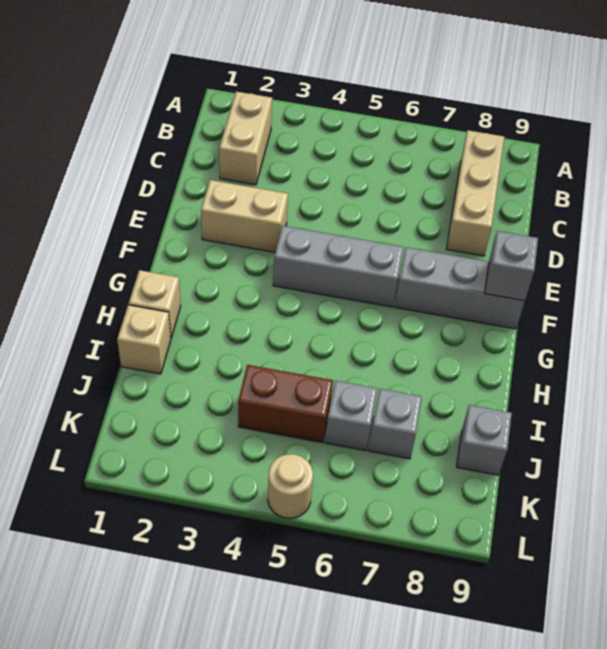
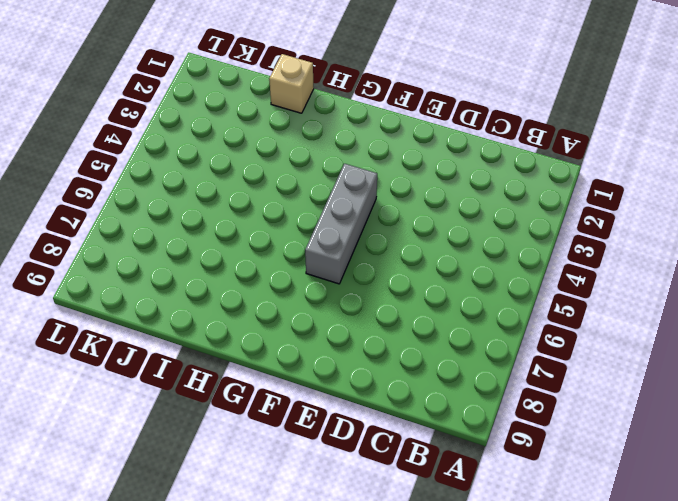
none -> tan 1x2 brick [219,92,272,185]
none -> tan 1x3 brick [447,130,504,256]
none -> tan 1x2 brick [201,180,288,252]

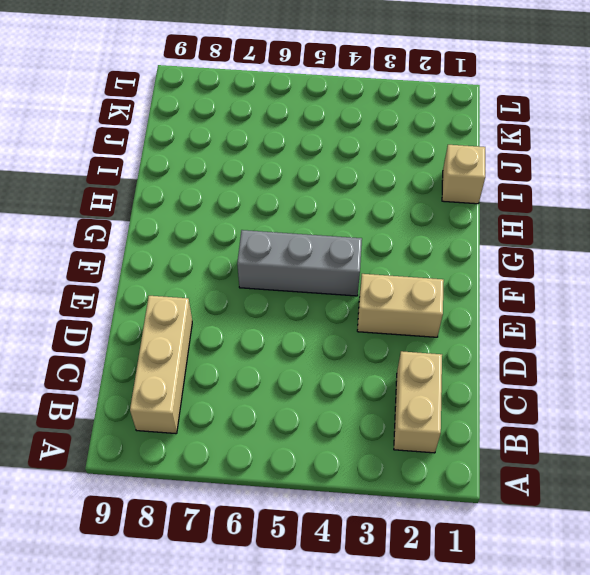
none -> grey 1x3 brick [395,247,525,329]
none -> tan 1x1 brick [129,270,181,338]
none -> brown 1x2 brick [238,365,333,443]

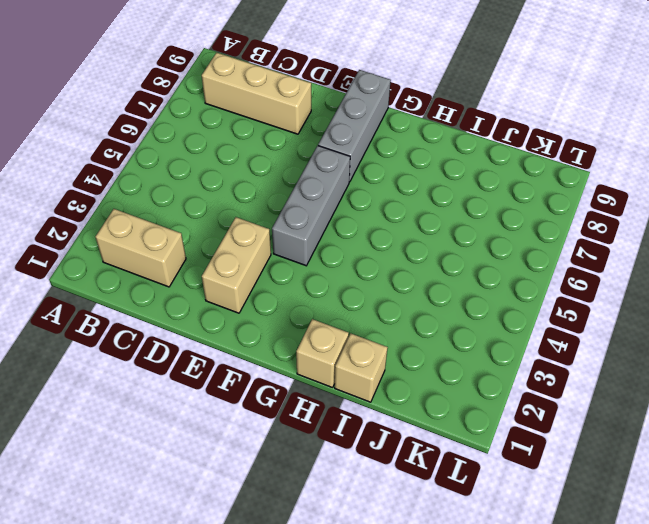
none -> brown 1x2 brick [238,365,333,443]
none -> grey 1x1 brick [325,381,377,451]
none -> grey 1x1 brick [369,389,422,459]

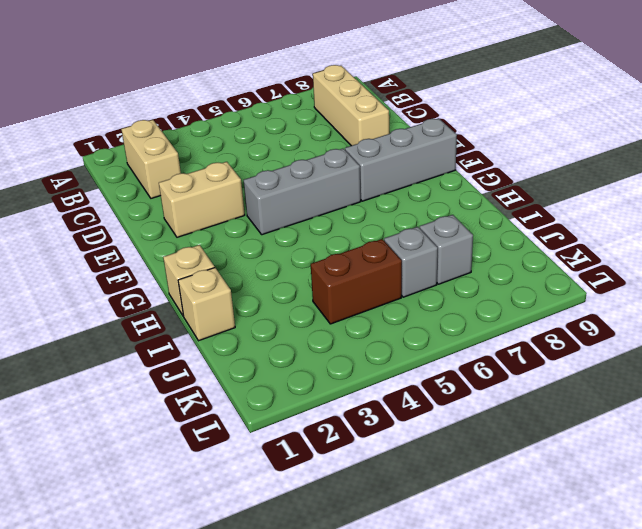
none -> grey 1x1 brick [457,405,512,475]
none -> tan 1x1 round brick [268,454,313,518]
none -> grey 1x1 brick [485,231,538,301]

